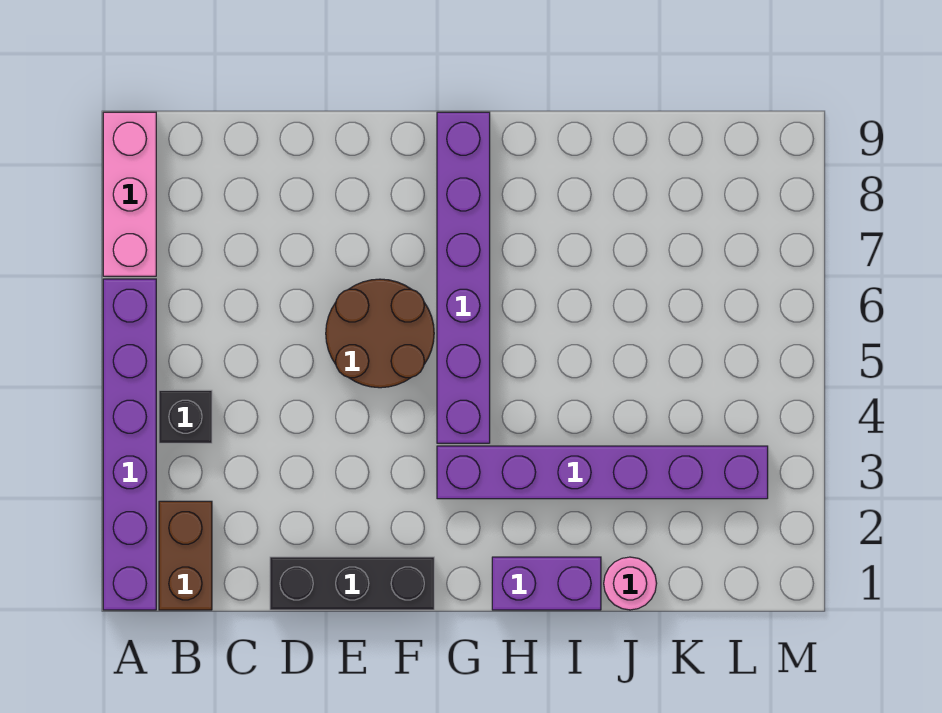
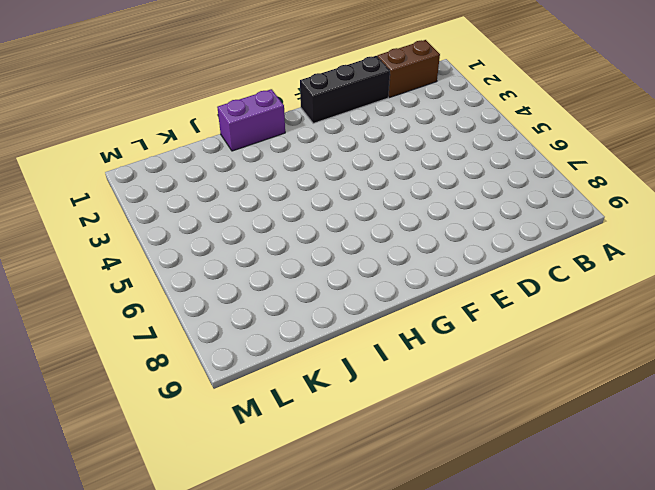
brown 1x2 brick [377,40,440,97] -> brown 1x2 brick turned to [159,501,212,610]
none -> purple 1x6 brick [103,279,156,610]
none -> pink 1x3 brick [103,112,156,276]

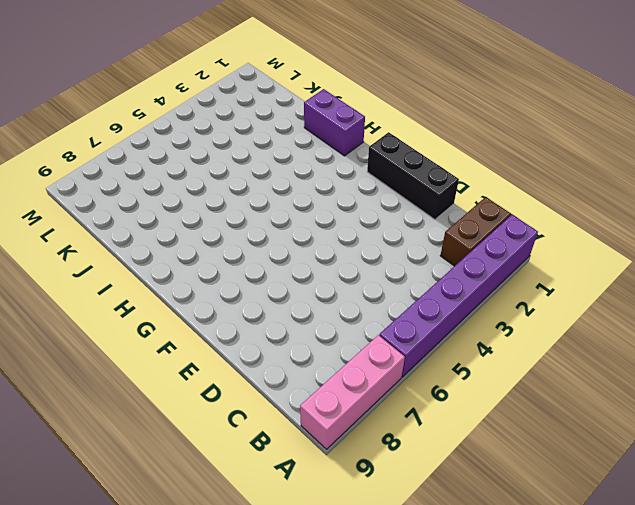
none -> black 1x1 brick [159,390,212,443]
none -> brown 2x2 round brick [326,279,434,388]

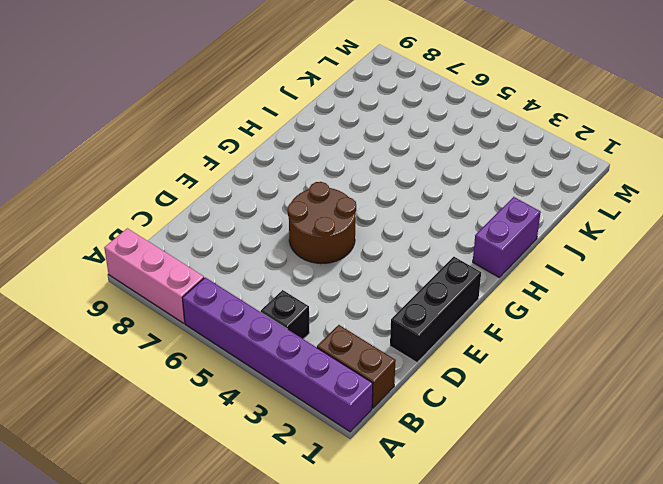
none -> purple 1x6 brick [437,446,768,499]
none -> purple 1x6 brick [437,112,490,443]

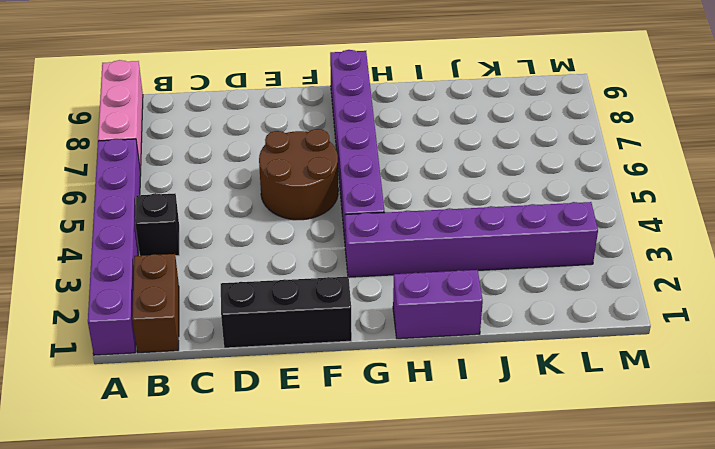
none -> pink 1x1 round brick [604,557,657,610]

